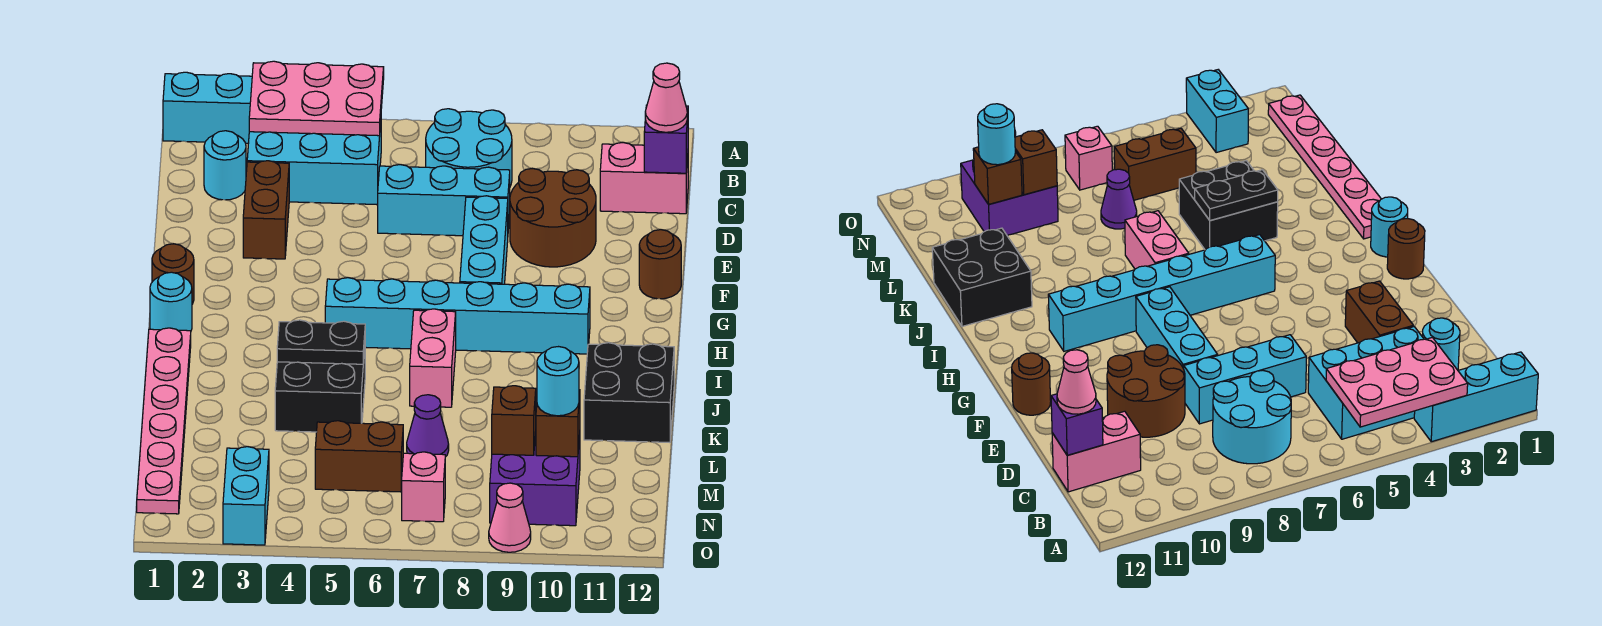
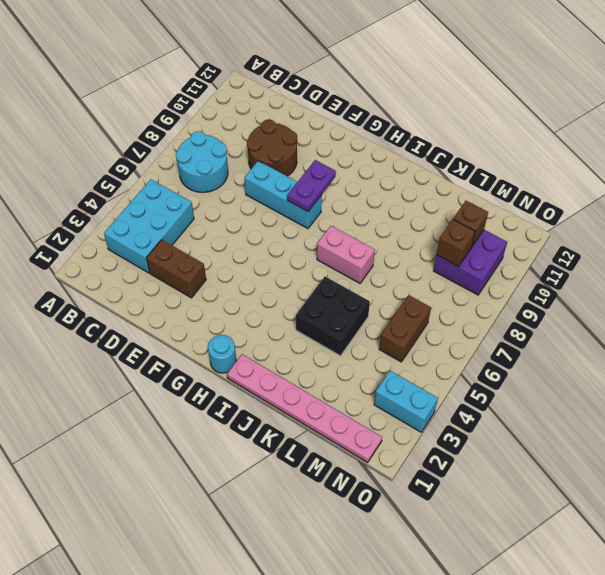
purple 1x2 plate [287,160,336,212] -> none
none -> cyan 1x3 brick [163,72,252,143]
none -> cyan 1x1 round brick [204,131,246,200]
none -> pink 1x2 brick [600,143,688,214]
none -> cyan 1x3 brick [378,165,510,236]

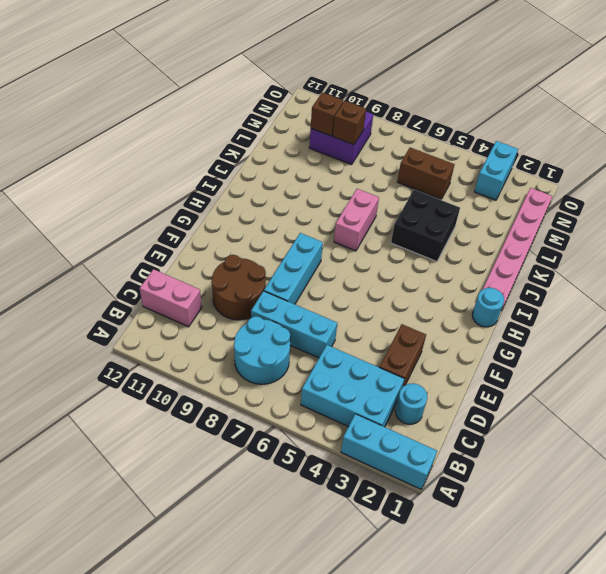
none -> brown 1x1 round brick [639,230,681,299]
none -> brown 1x1 round brick [152,244,194,304]
none -> cyan 1x6 brick [325,278,590,354]
none -> black 2x2 brick [584,343,674,442]

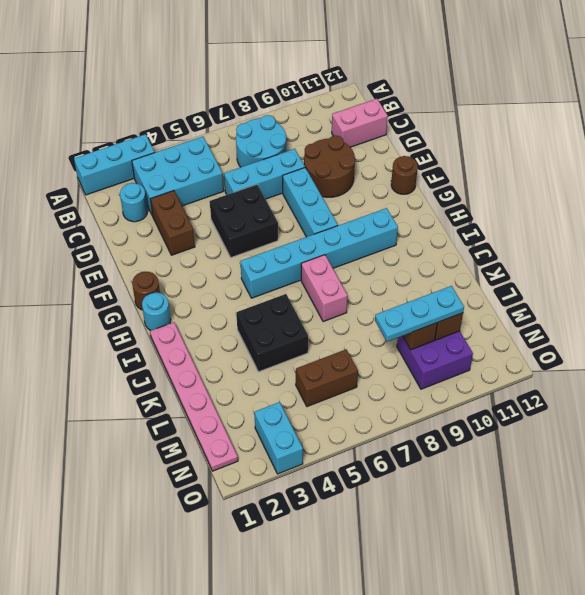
black 2x2 brick [210,184,278,257] -> black 2x2 brick moved to [584,343,674,442]
cyan 1x3 plate [375,286,464,342] -> cyan 1x1 round brick [537,347,579,416]
none -> purple 1x1 cone [407,395,449,457]
none -> pink 1x1 brick [402,452,445,522]
none -> pink 1x1 cone [489,483,531,552]
none -> pink 2x3 plate [249,61,384,136]

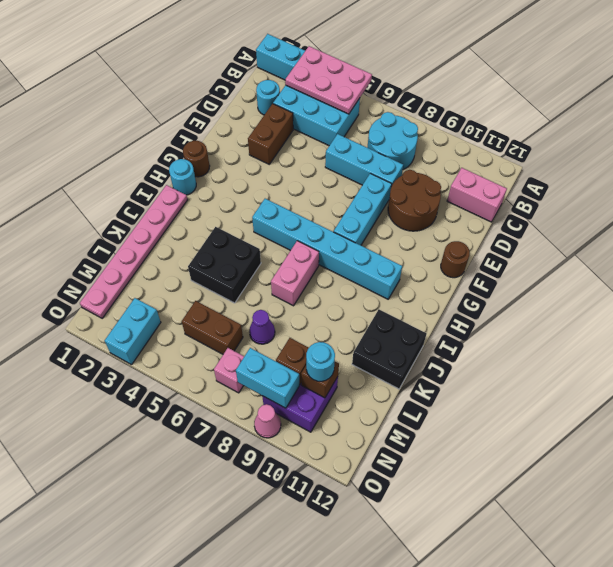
cyan 1x2 brick [236,348,299,408] -> none
none -> purple 1x1 brick [644,105,688,173]
none -> black 1x2 plate [277,320,365,364]
none -> pink 1x1 cone [645,63,687,132]

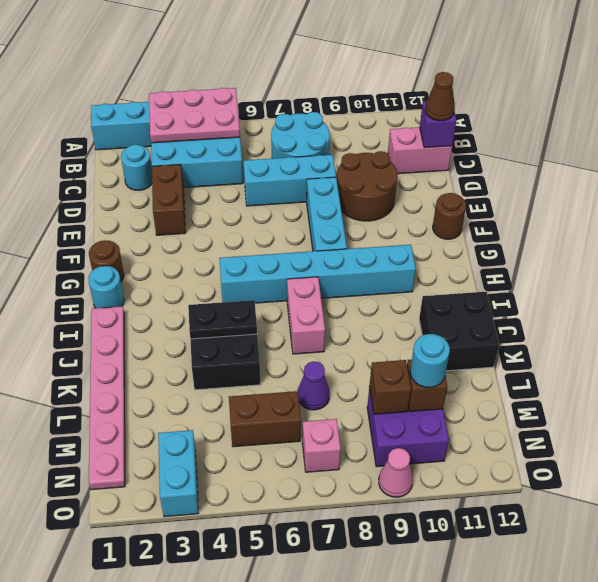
brown 1x1 cone [425,72,455,121] -> pink 1x1 cone [645,63,687,132]

